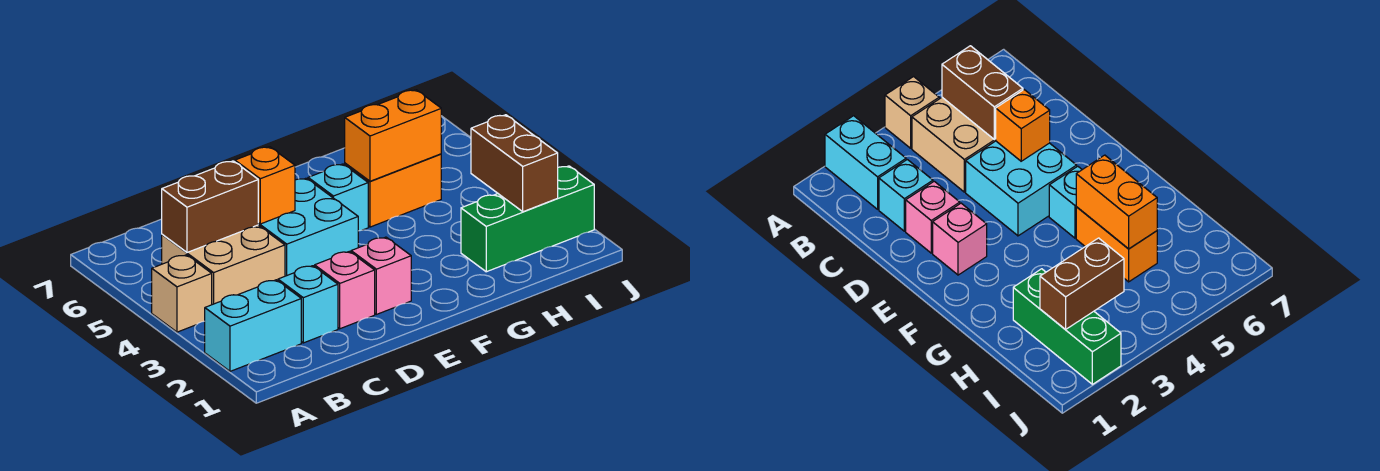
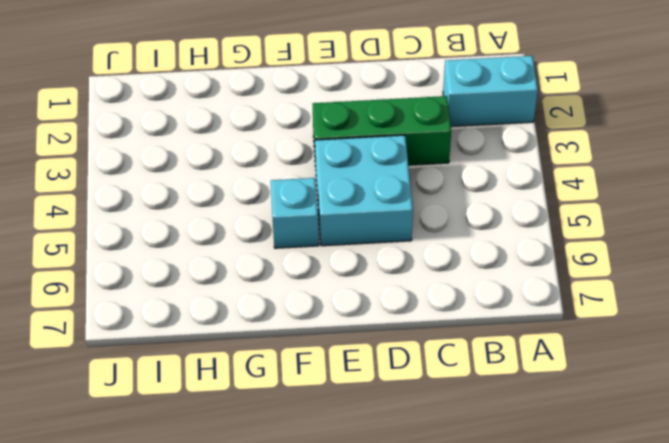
green 1x3 brick [313,96,451,166] -> green 1x3 brick moved to [461,166,594,272]
none -> tan 1x1 brick [152,255,212,332]
none -> tan 2x2 brick [162,225,285,305]
none -> cyan 1x1 brick [278,266,338,343]

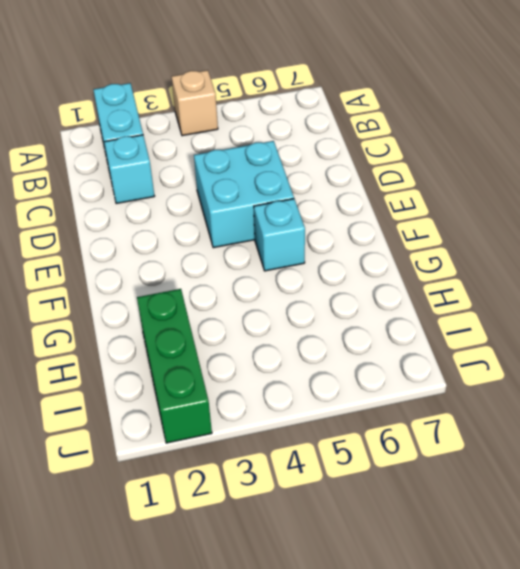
none -> tan 2x2 brick [162,225,285,305]
none -> pink 1x1 brick [315,251,375,329]
none -> pink 1x1 brick [351,237,411,314]

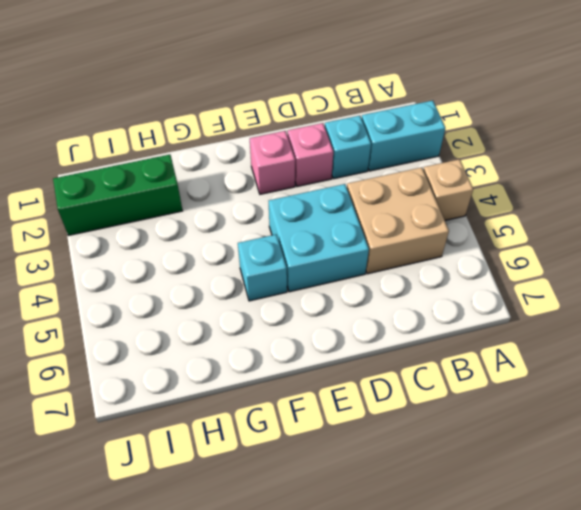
none -> orange 1x2 brick [345,154,441,227]
none -> brown 1x2 brick [162,161,258,252]
none -> orange 1x1 brick [235,147,295,224]

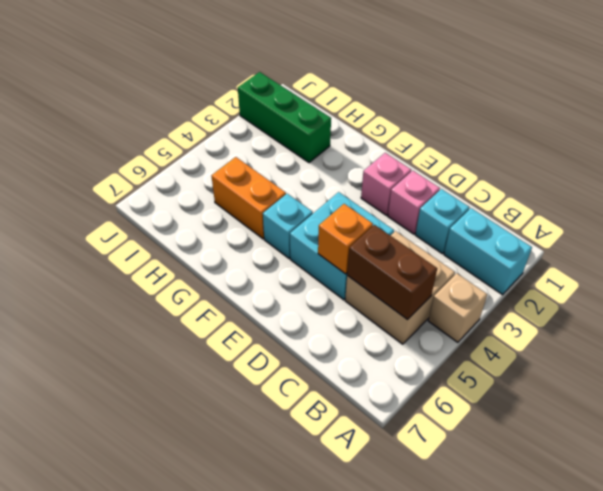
none -> orange 1x2 brick [345,90,441,181]
none -> brown 1x2 brick [471,115,558,212]

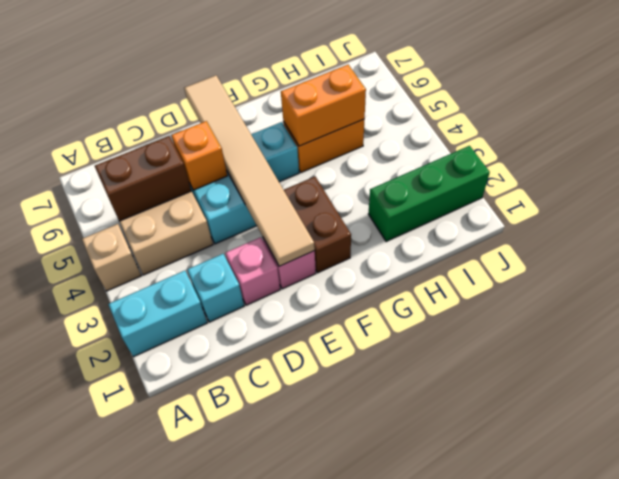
tan 1x6 tile [184,75,315,266] -> none
brown 1x2 brick [284,177,351,273] -> brown 1x2 brick moved to [471,115,558,212]

